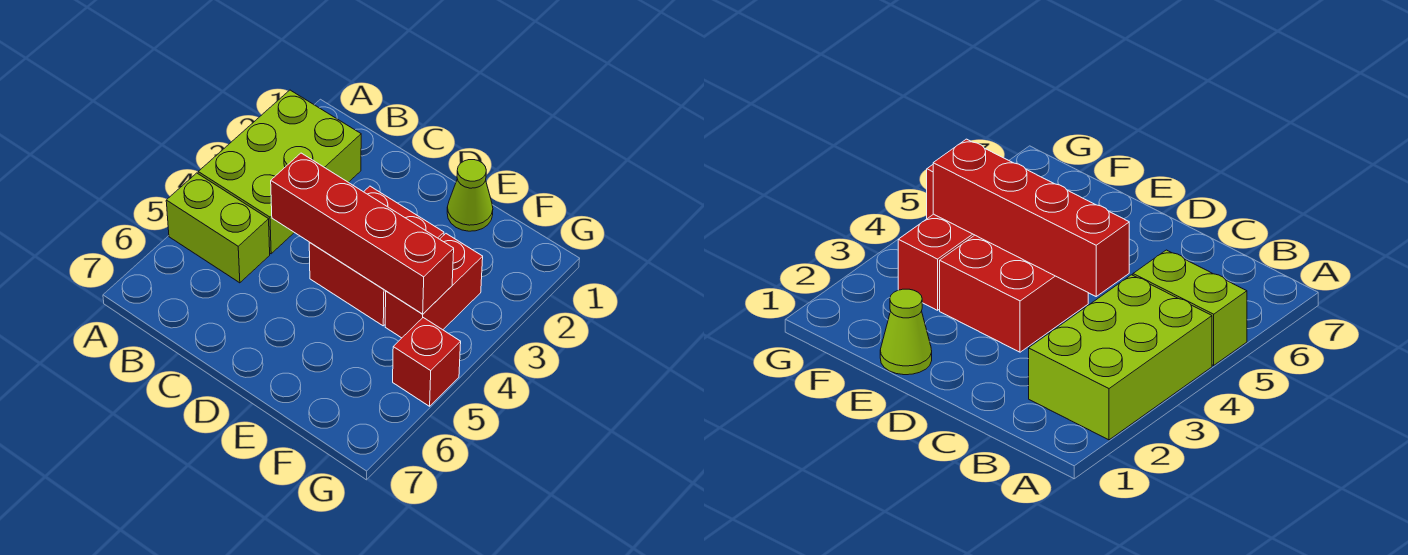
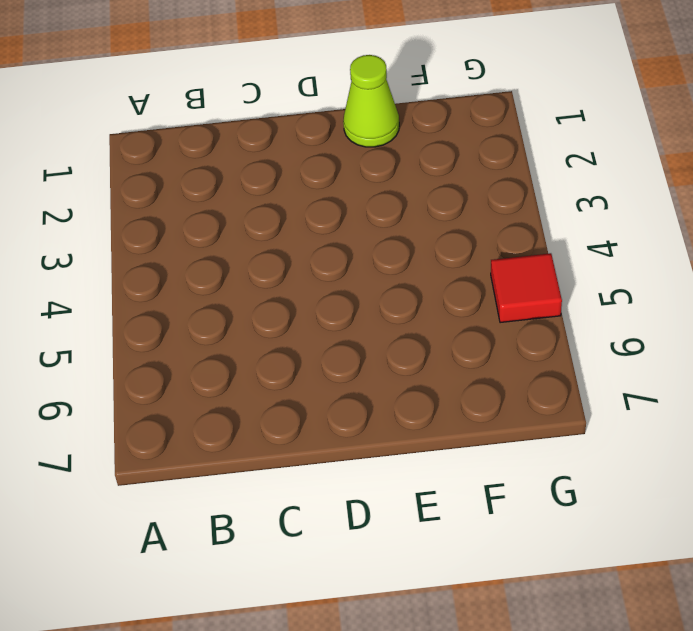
red 1x1 tile [491,253,562,323] -> red 1x1 brick [393,318,461,406]
none -> lime 2x3 brick [198,90,361,254]
none -> lime 1x2 brick [166,173,270,283]

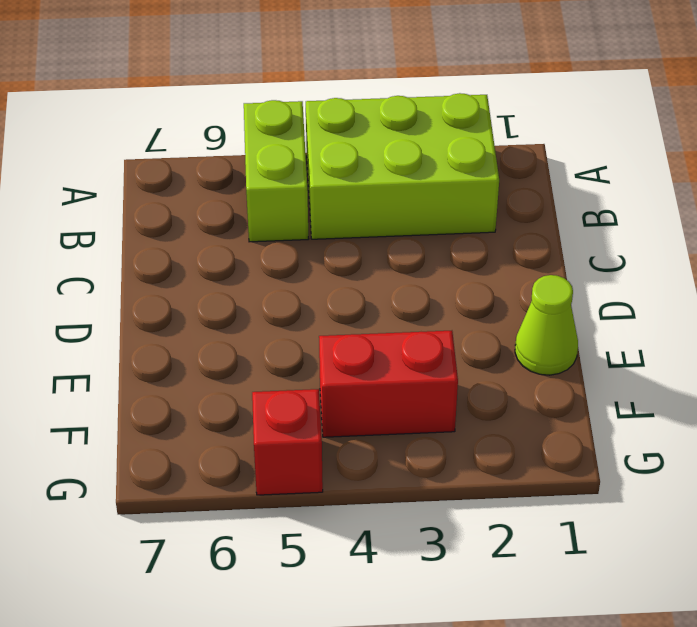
none -> red 2x2 brick [309,186,444,326]
none -> red 1x4 brick [271,153,454,314]

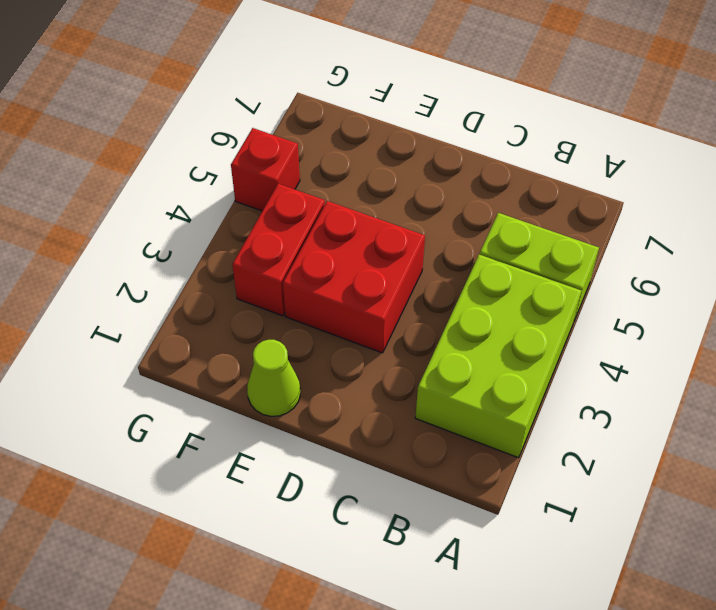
none -> red 1x4 brick [271,153,454,314]

